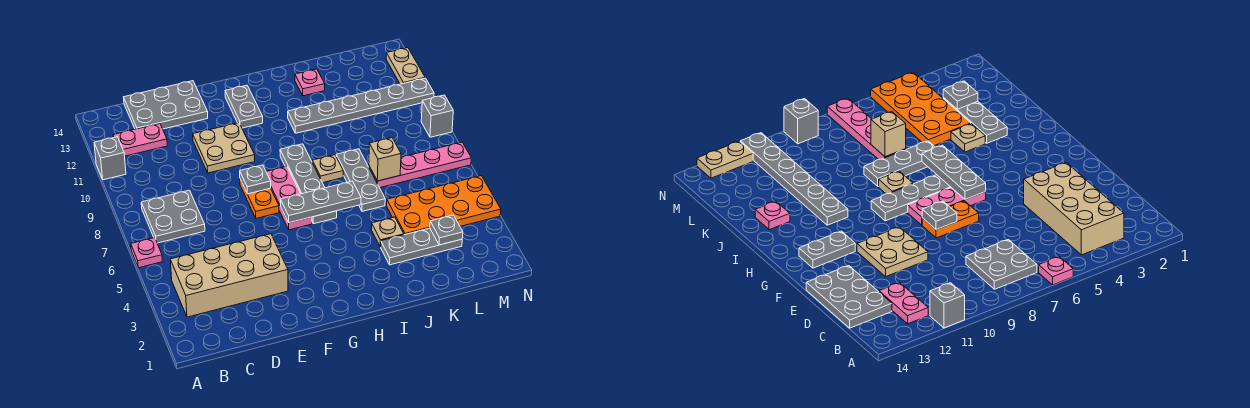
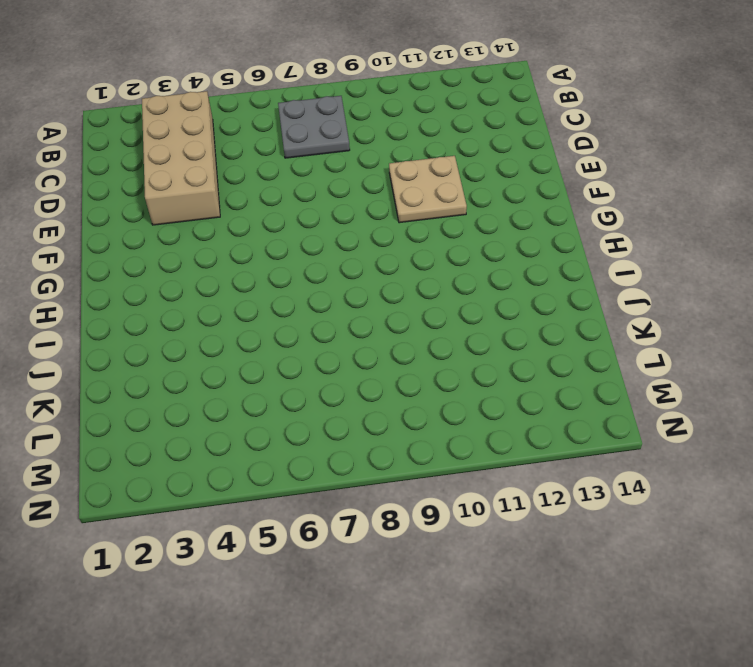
none -> pink 1x1 plate [131,238,162,268]
none -> grey 1x1 brick [94,137,126,180]
none -> pink 1x2 plate [113,124,167,156]

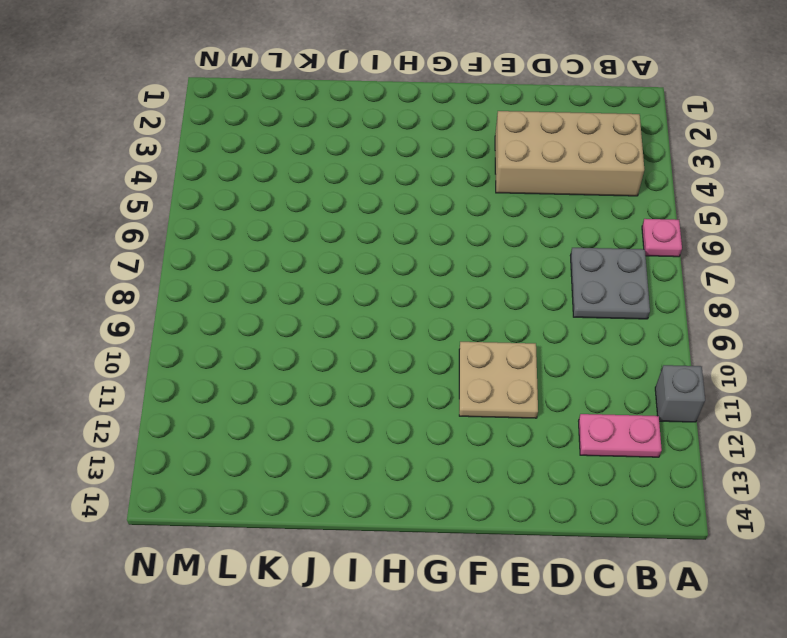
none -> grey 2x3 plate [124,81,208,129]
none -> orange 1x2 plate [240,179,279,218]
none -> pink 1x3 plate [266,166,312,230]

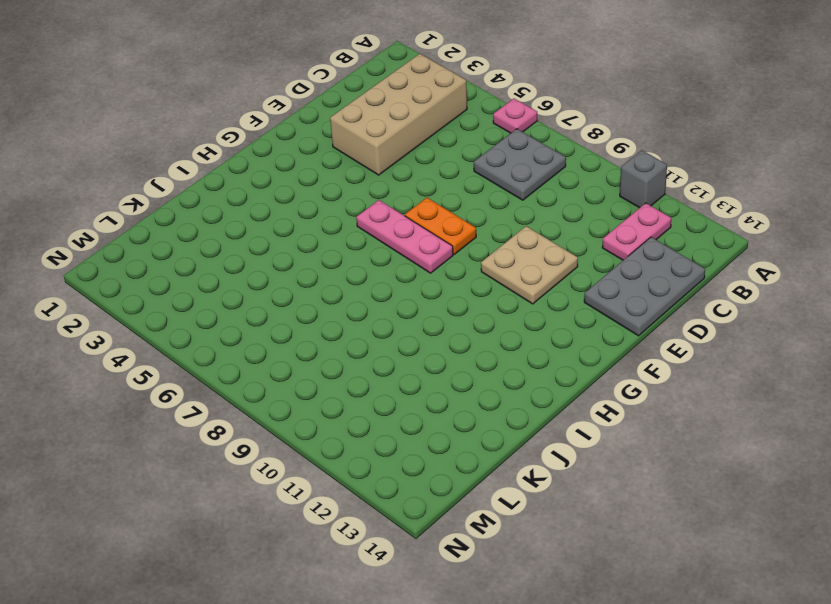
none -> grey 1x2 plate [225,85,263,128]
none -> grey 1x4 plate [280,144,337,224]
none -> tan 1x1 plate [312,155,343,183]

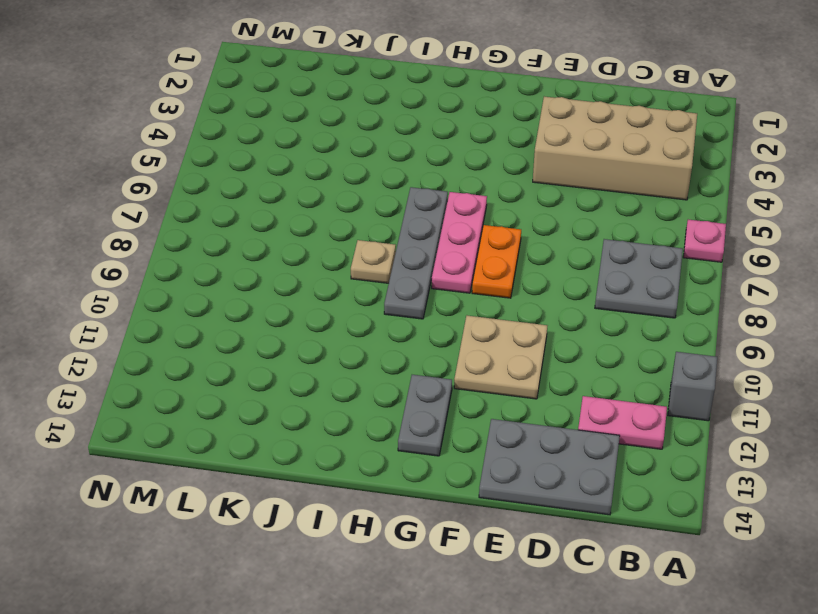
none -> grey 1x6 plate [288,78,434,133]
none -> grey 1x3 plate [381,228,462,265]
none -> tan 1x1 plate [371,217,404,247]

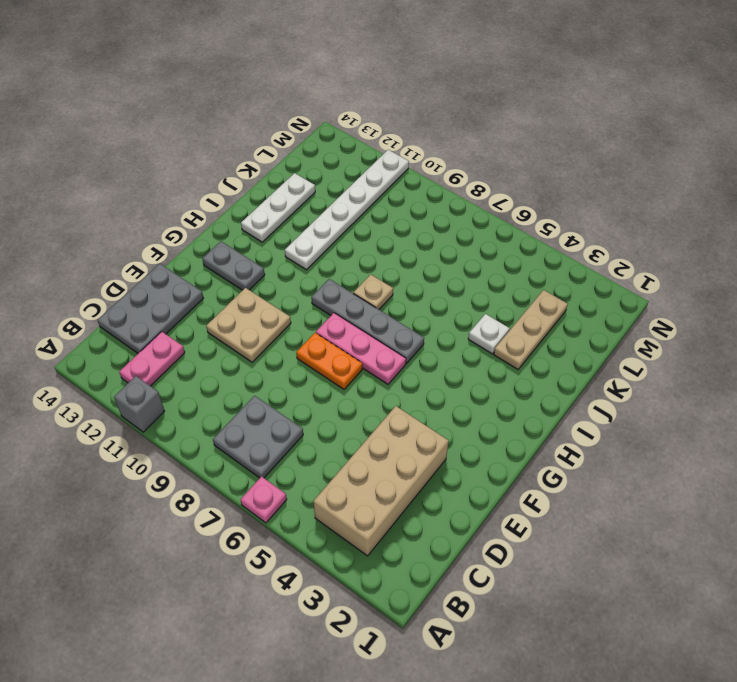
white 1x6 plate [285,150,409,270] -> grey 1x6 plate [288,78,434,133]
white 1x3 plate [241,173,315,242] -> pink 1x1 plate [295,69,325,96]
tan 1x3 plate [494,290,568,369] -> grey 1x3 plate [381,228,462,265]
white 1x1 plate [468,314,510,354] -> tan 1x1 plate [371,217,404,247]
none -> grey 1x3 plate [336,149,385,211]
none -> orange 2x4 plate [387,176,501,235]
none -> pink 1x4 plate [369,142,471,188]

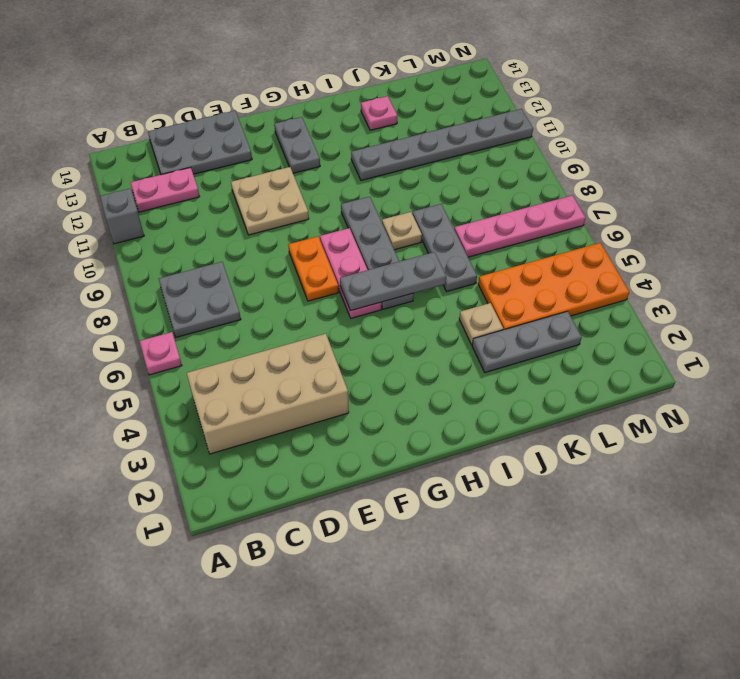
none -> grey 1x1 brick [421,95,453,137]
none -> tan 1x2 plate [386,48,425,84]
none -> grey 1x1 plate [240,165,271,194]

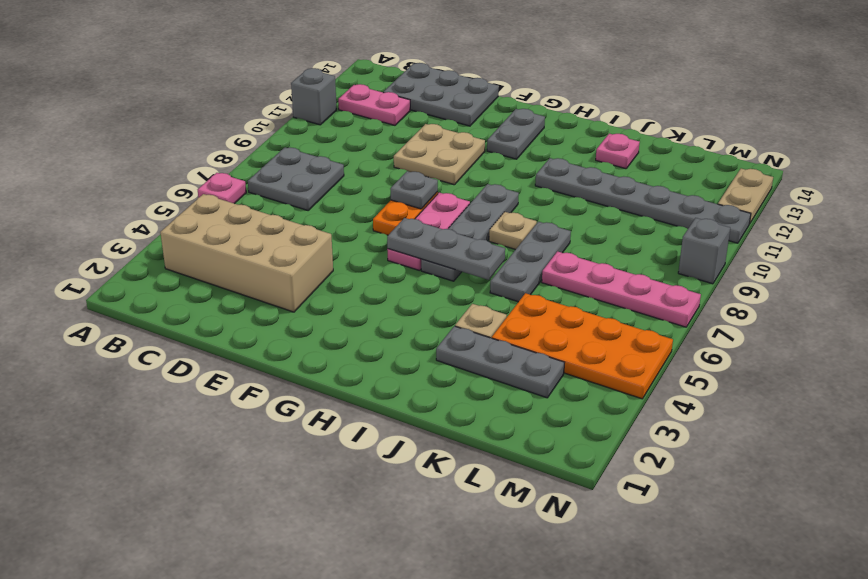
none -> tan 1x1 brick [369,138,401,181]
none -> grey 1x1 plate [430,215,463,245]

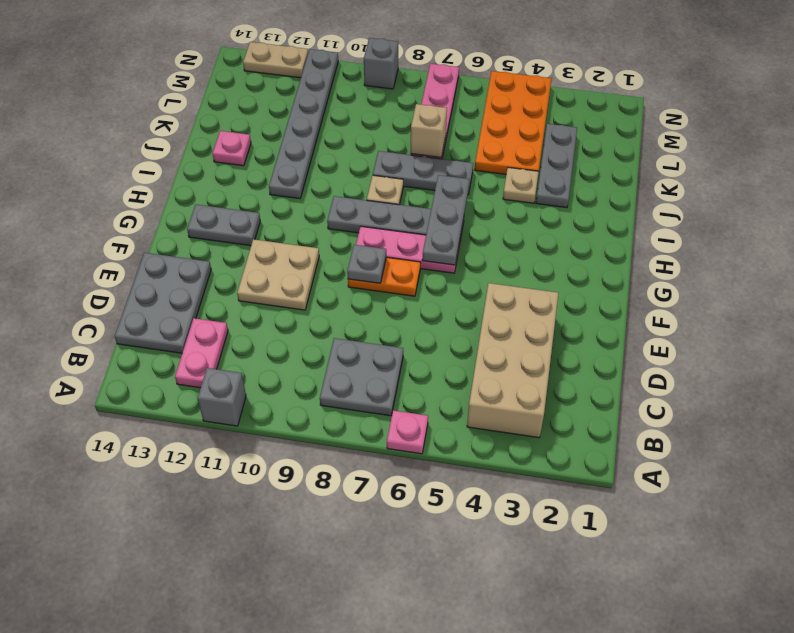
none -> grey 1x1 plate [430,215,463,245]

